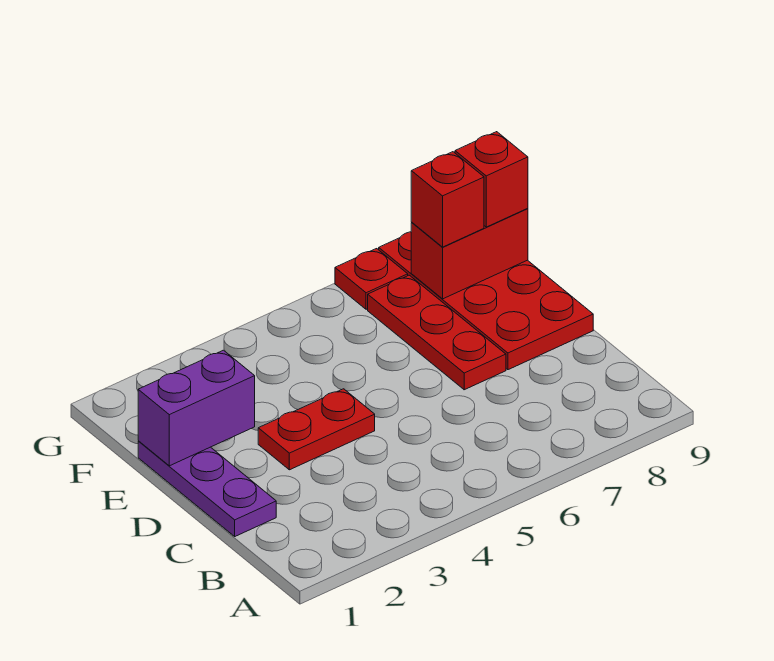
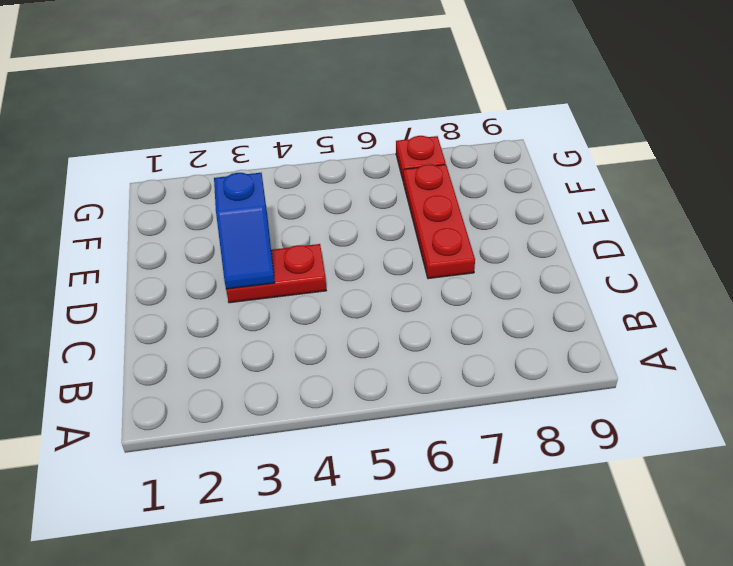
blue 1x2 slope [214,173,275,289] -> none
none -> purple 1x3 plate [138,441,276,536]
none -> red 2x4 plate [379,232,593,370]

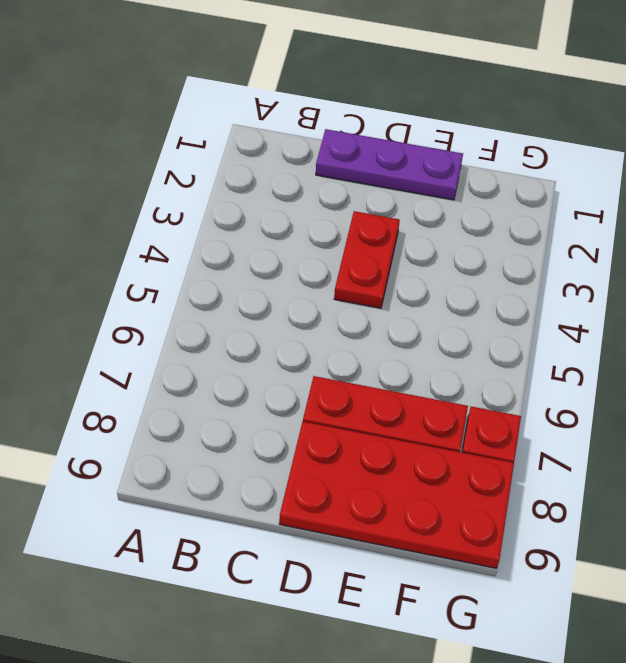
none -> purple 1x2 brick [138,350,255,466]
none -> red 1x2 brick [411,209,528,299]

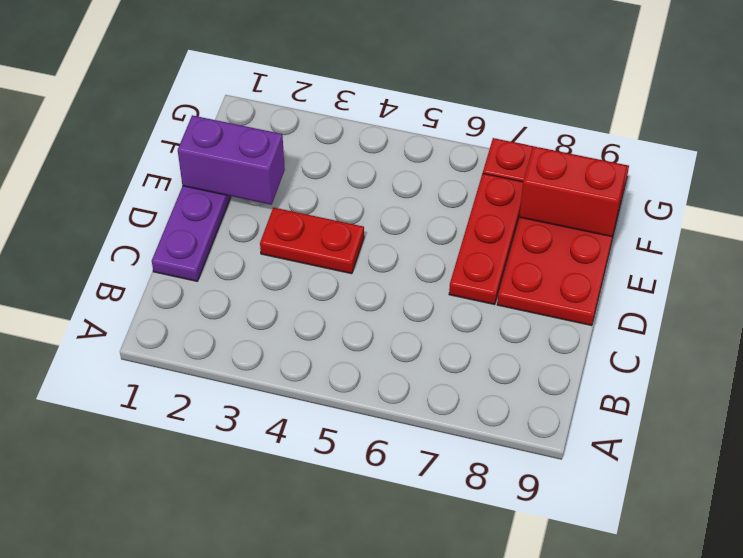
none -> red 1x1 brick [411,152,484,247]
none -> red 1x1 brick [455,132,528,227]

